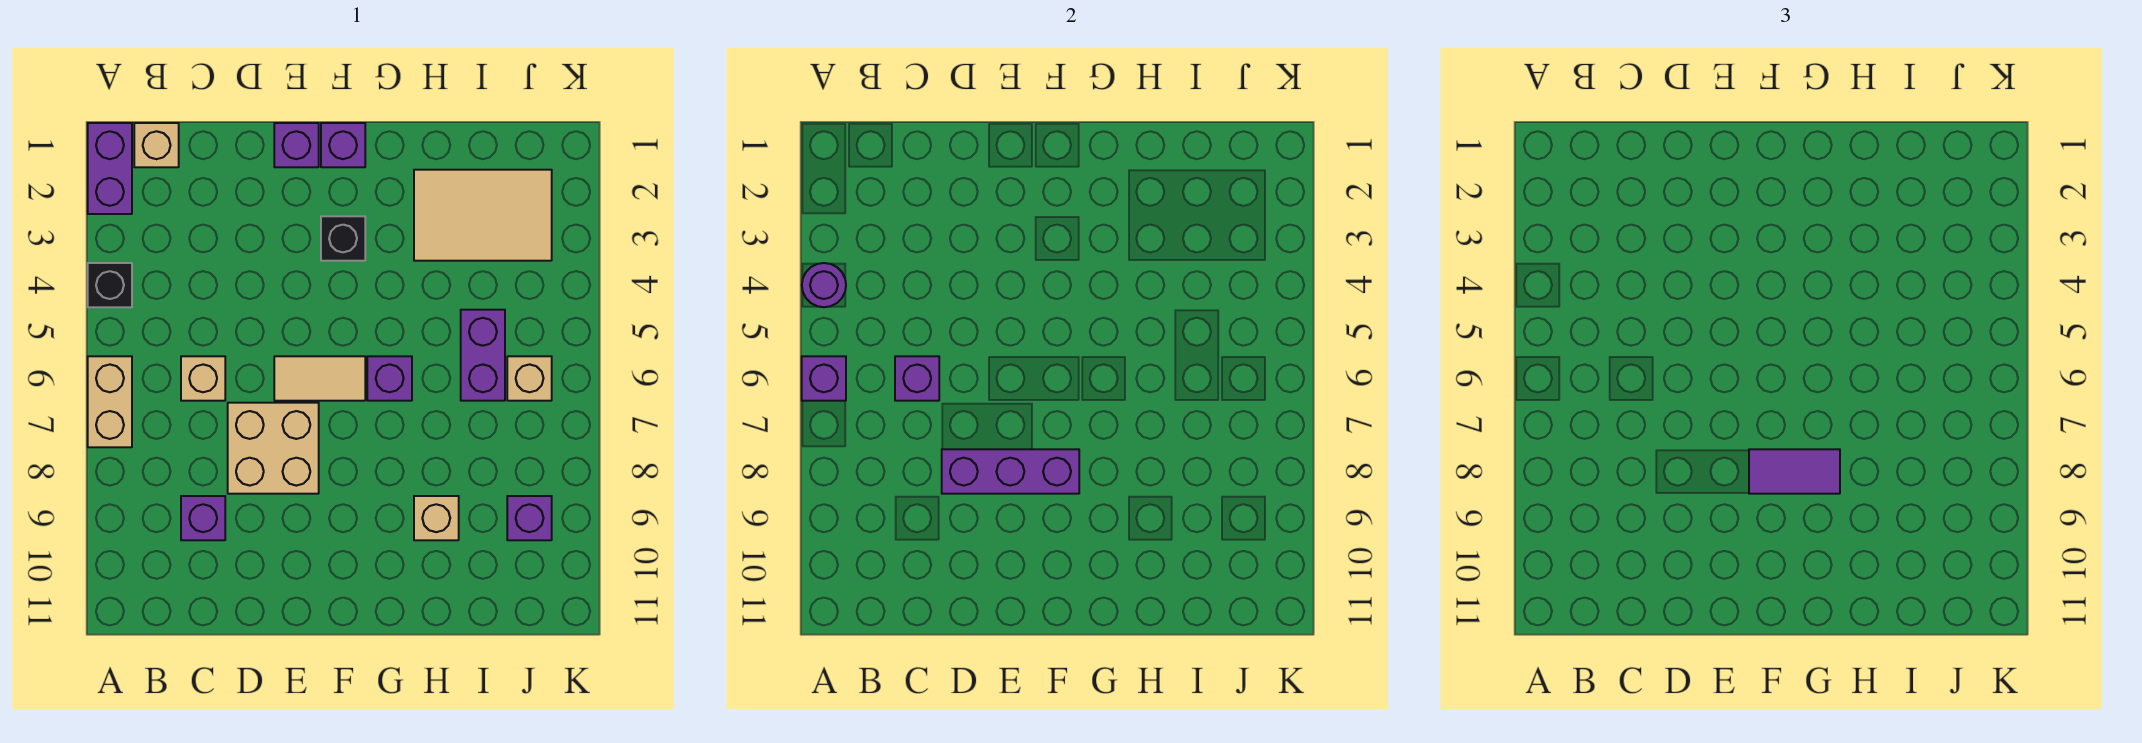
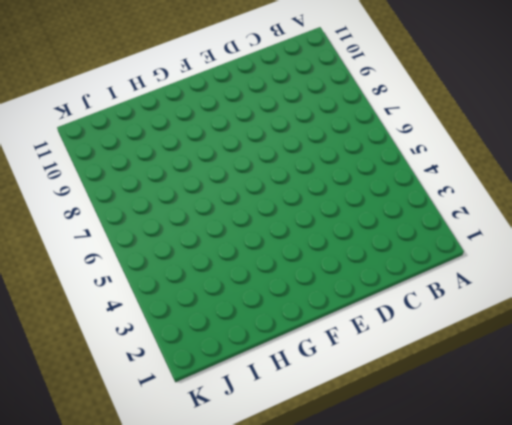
none -> purple 1x2 brick [88,123,132,214]
none -> black 1x1 brick [88,263,132,307]
none -> tan 1x2 brick [88,356,132,447]

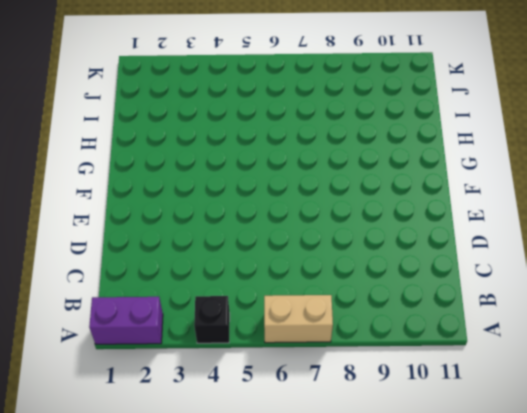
none -> tan 1x1 brick [134,123,179,167]
none -> tan 1x1 brick [181,356,225,401]
none -> purple 1x1 brick [181,496,225,540]

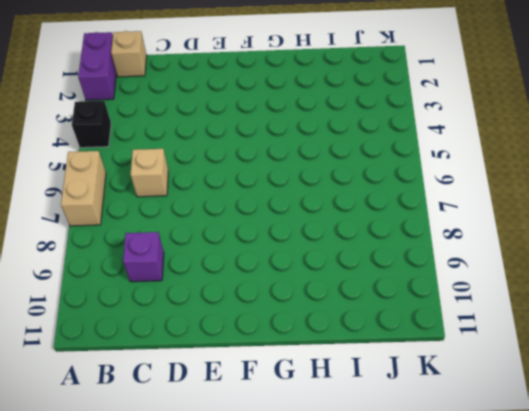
none -> tan 2x2 brick [228,403,319,494]
none -> purple 1x1 brick [274,123,319,167]
none -> tan 1x2 tile [274,356,365,401]

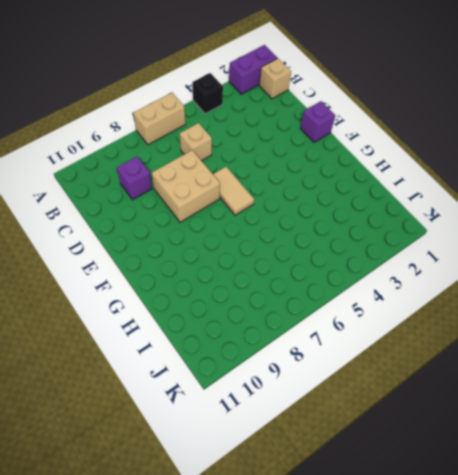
none -> purple 1x1 brick [321,123,365,167]
none -> black 1x1 brick [321,216,365,261]
none -> purple 1x1 brick [367,356,412,401]

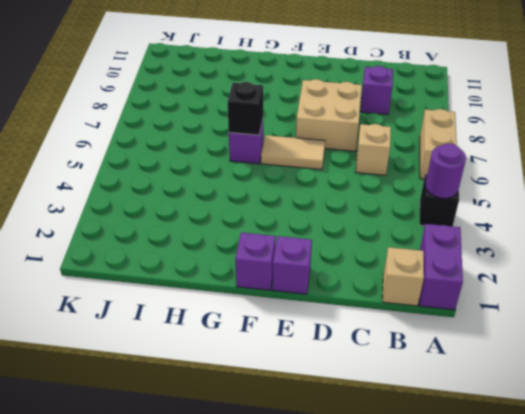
black 1x1 brick [228,82,263,135] -> black 1x1 brick moved to [321,216,365,261]
none -> tan 2x3 tile [414,170,552,261]
none -> tan 1x1 brick [414,496,459,540]
none -> purple 1x2 brick [461,310,505,401]

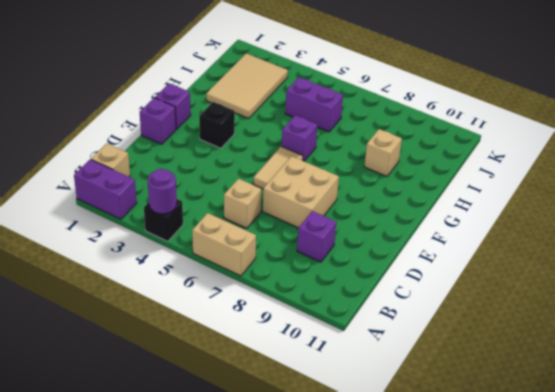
none -> tan 1x1 brick [507,356,552,401]
none -> purple 1x1 brick [507,496,552,540]
none -> purple 1x1 brick [802,356,846,401]

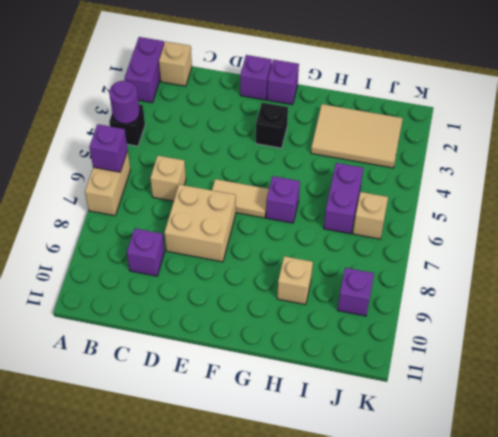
none -> purple 1x1 brick [895,356,939,401]
none -> purple 1x3 brick [942,449,1079,494]
none -> purple 1x2 tile [1749,449,1840,494]

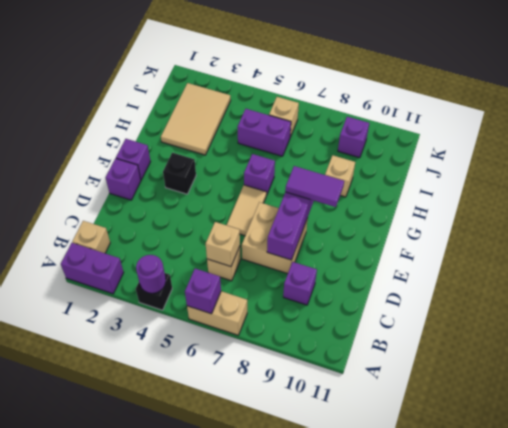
tan 1x1 brick [206,222,240,266] -> purple 1x1 brick [895,356,939,401]
purple 1x2 tile [285,166,344,207] -> purple 1x2 tile turned to [1749,449,1840,494]

